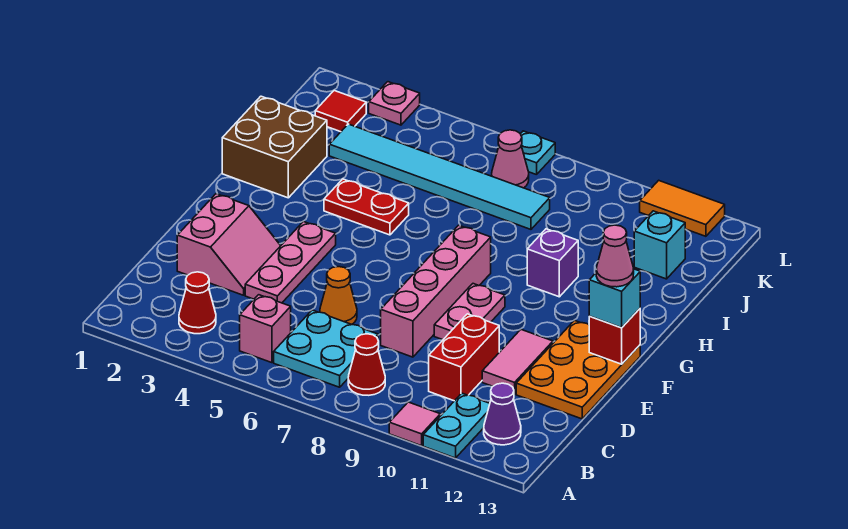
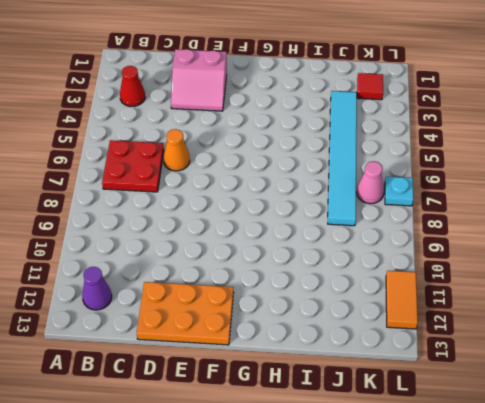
red 2x2 plate [102,140,164,192] -> cyan 2x2 plate [274,310,378,387]
none -> pink 1x1 tile [389,402,440,446]
none -> cyan 1x2 plate [423,393,490,458]
none -> pink 1x1 brick [240,295,291,363]

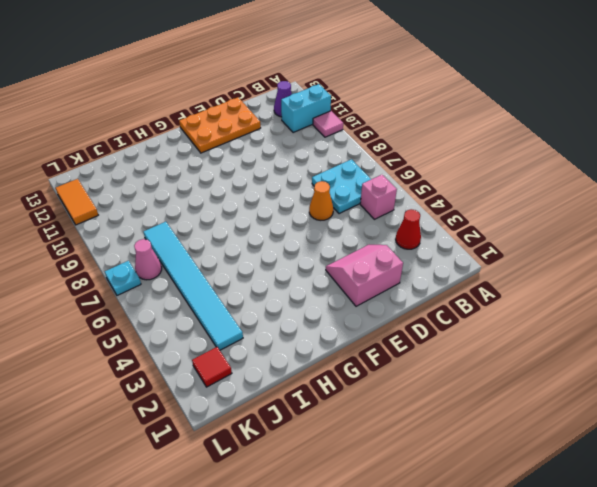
cyan 1x2 brick [281,84,331,133] -> cyan 1x2 plate [423,393,490,458]
none -> red 1x1 cone [348,334,385,395]
none -> red 1x2 brick [429,314,499,401]
none -> pink 1x3 plate [245,222,336,303]

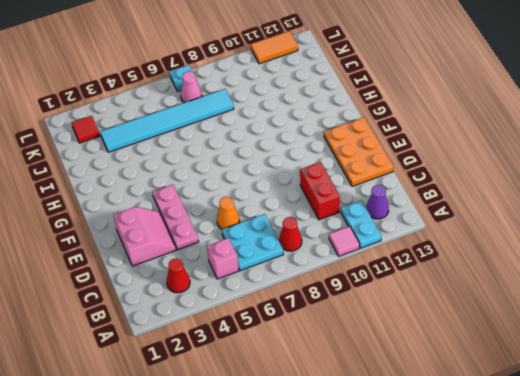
none -> pink 1x4 brick [381,225,491,357]
none -> pink 1x2 tile [482,330,553,394]
none -> pink 1x2 plate [434,284,505,340]

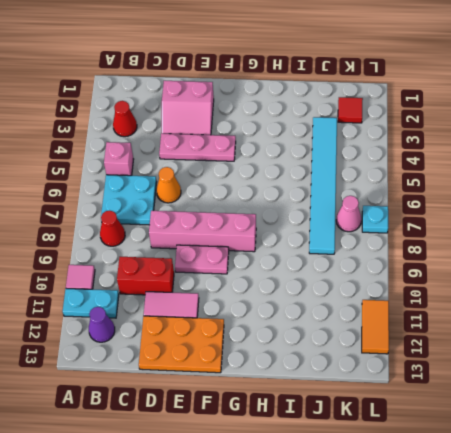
none -> brown 2x2 brick [222,96,327,198]
none -> red 1x2 plate [324,179,409,235]
none -> purple 1x1 brick [527,229,578,297]

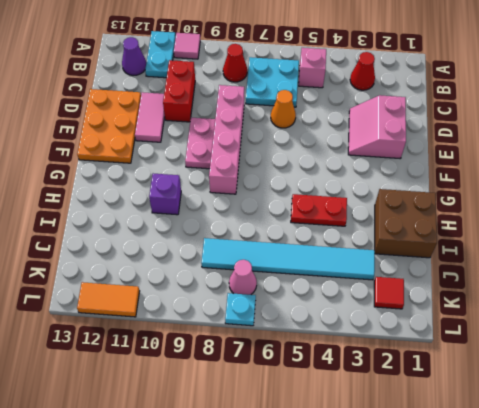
none -> pink 1x3 plate [245,222,336,303]
none -> cyan 1x1 brick [634,211,685,279]
none -> pink 1x1 plate [369,82,420,125]

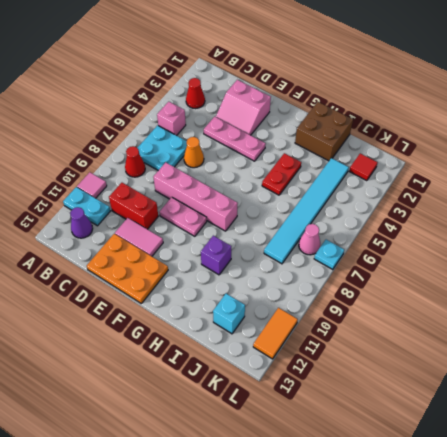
none -> pink 1x1 plate [369,82,420,125]
none -> red 1x1 brick [589,309,640,364]
none -> cyan 1x1 brick [589,269,640,328]

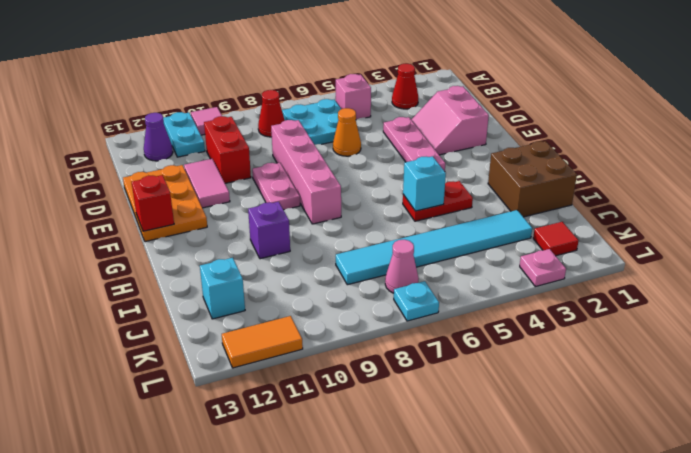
cyan 1x1 brick [403,156,446,211] -> cyan 1x1 brick moved to [589,269,640,328]
none -> pink 1x1 cone [596,225,634,287]

